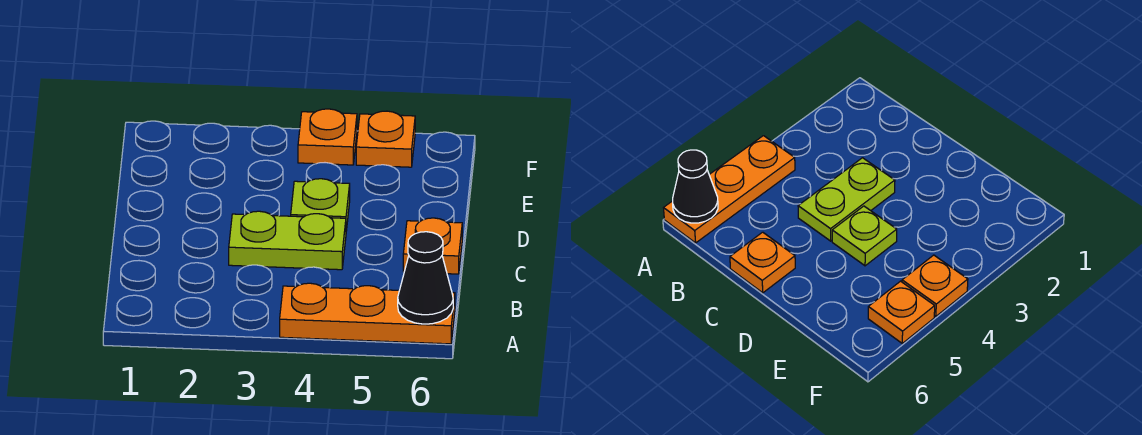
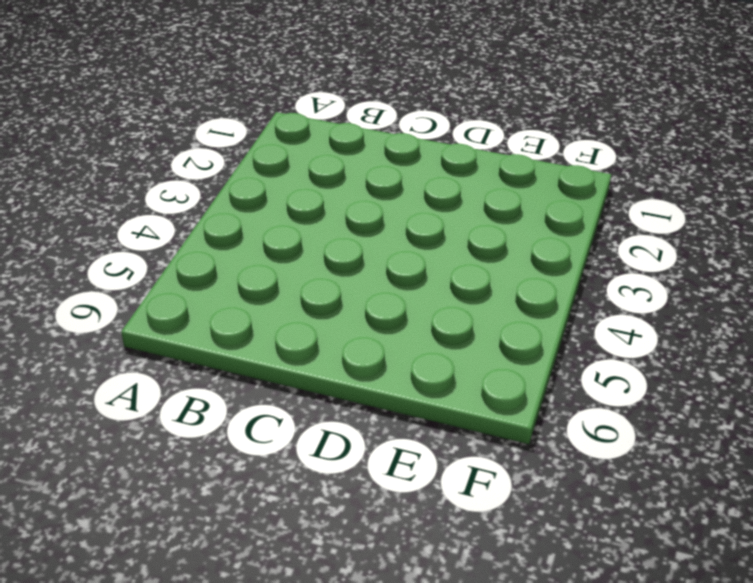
none -> orange 1x3 plate [280,283,455,344]
none -> lime 1x2 plate [229,211,346,270]

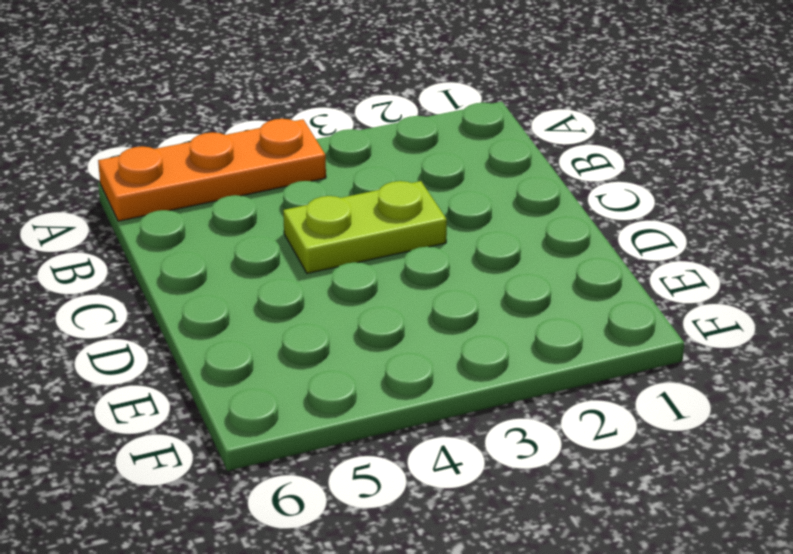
none -> orange 1x1 plate [403,218,462,274]
none -> lime 1x1 plate [291,179,350,231]

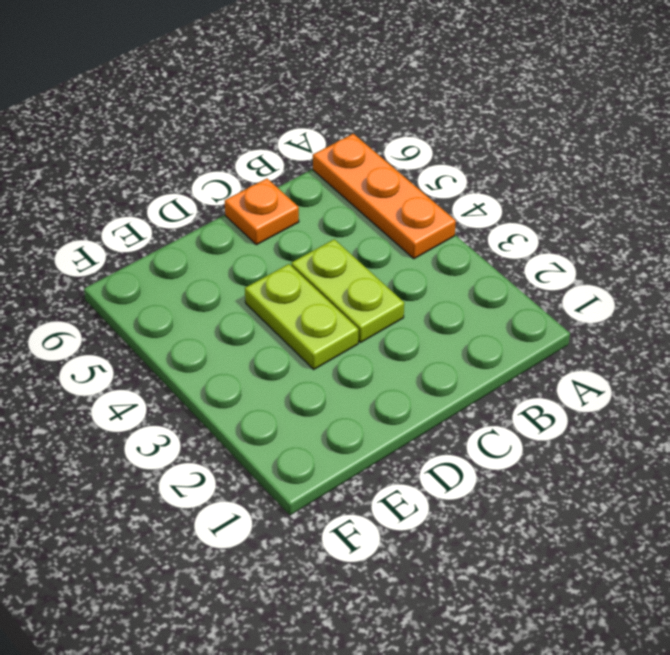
lime 1x2 plate [245,264,358,369] -> lime 1x1 plate [291,179,350,231]
none -> orange 1x1 plate [298,109,357,165]
none -> orange 1x1 plate [356,111,415,167]

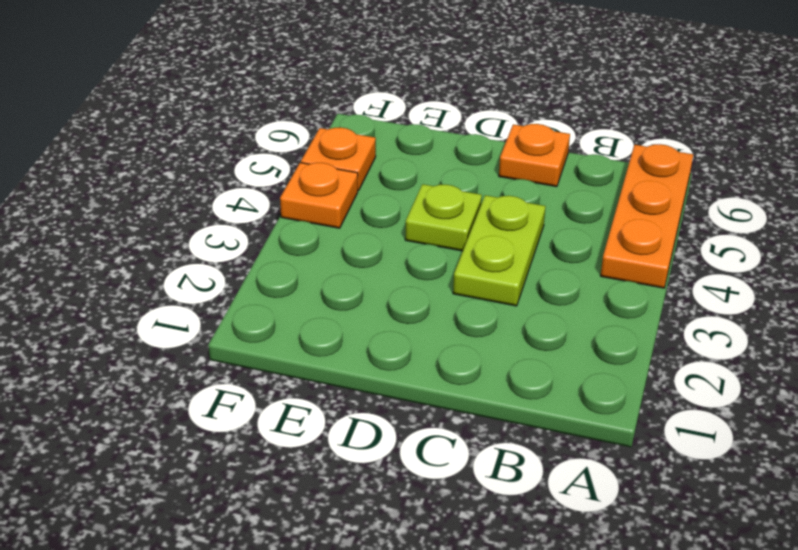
none -> black 1x1 cone [398,232,453,324]

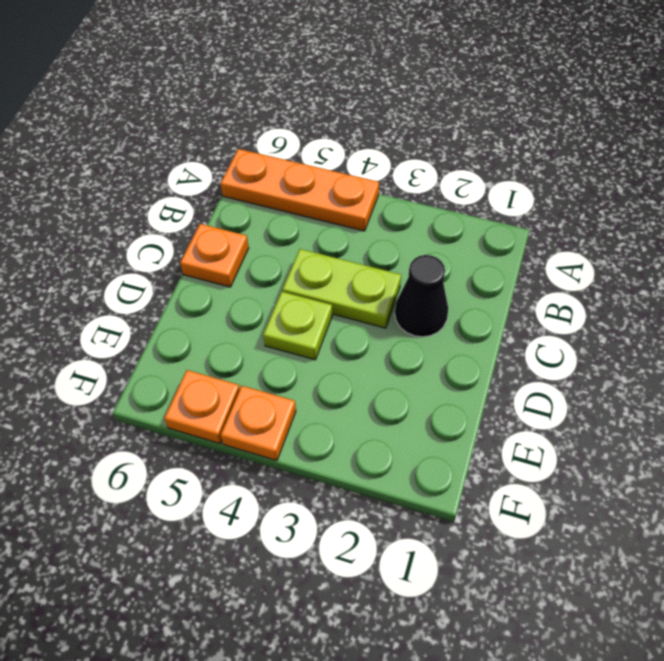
black 1x1 cone [395,255,448,337] -> black 1x1 cone moved to [398,232,453,324]

